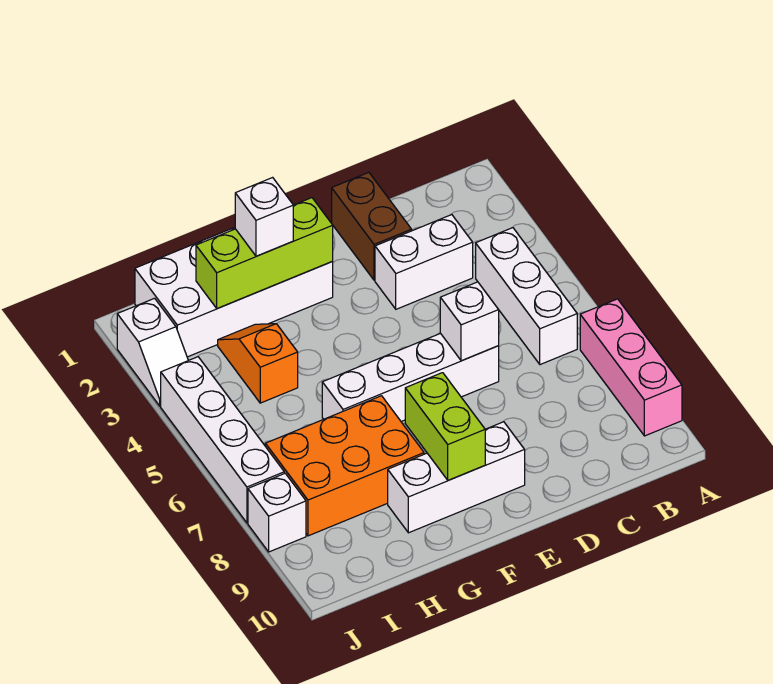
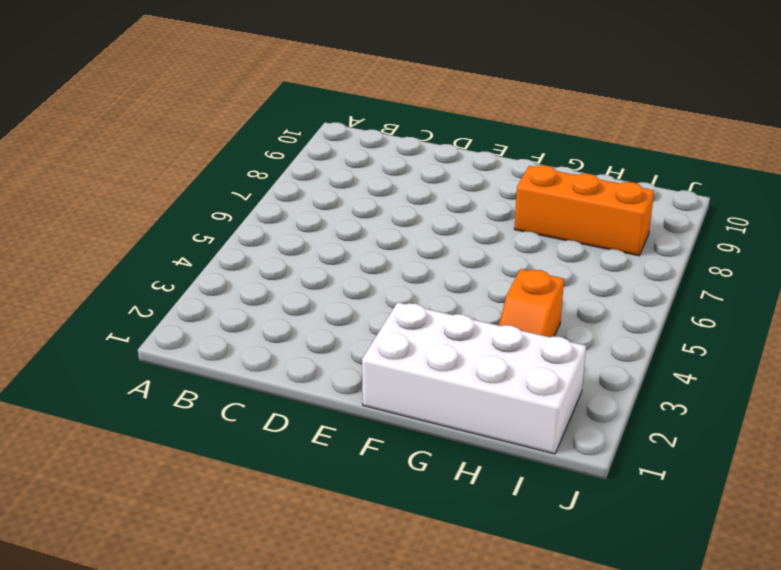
orange 1x3 brick [514,165,654,256] -> orange 2x3 brick [265,396,424,536]
none -> pink 1x3 brick [580,299,682,436]
none -> white 1x3 brick [476,228,577,365]
none -> white 1x2 brick [375,215,473,309]

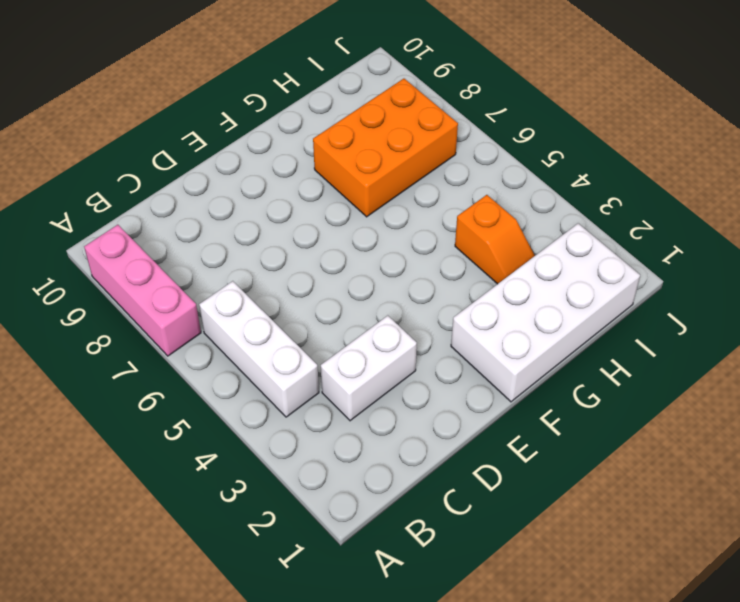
none -> brown 1x2 brick [332,172,412,280]
none -> white 1x4 brick [322,333,499,422]
none -> white 1x3 brick [388,422,525,533]

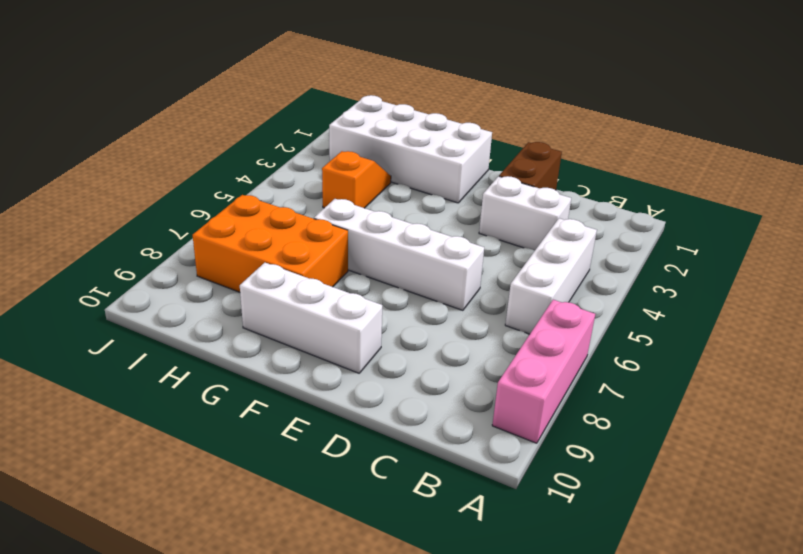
none -> white 1x2 slope [117,298,188,406]
none -> white 1x4 brick [161,357,284,523]
none -> white 1x1 brick [248,473,306,552]

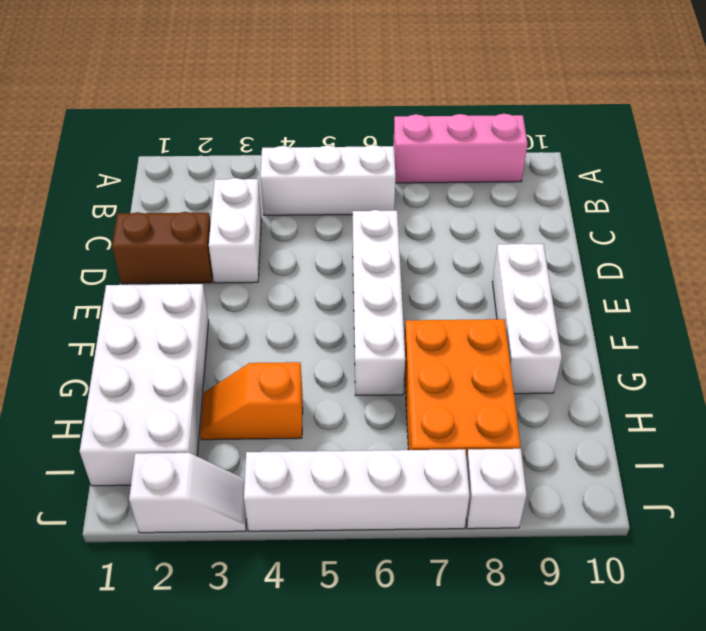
none -> white 1x1 brick [440,282,499,361]
none -> lime 1x3 brick [196,198,333,309]
none -> lime 1x2 brick [405,373,485,480]

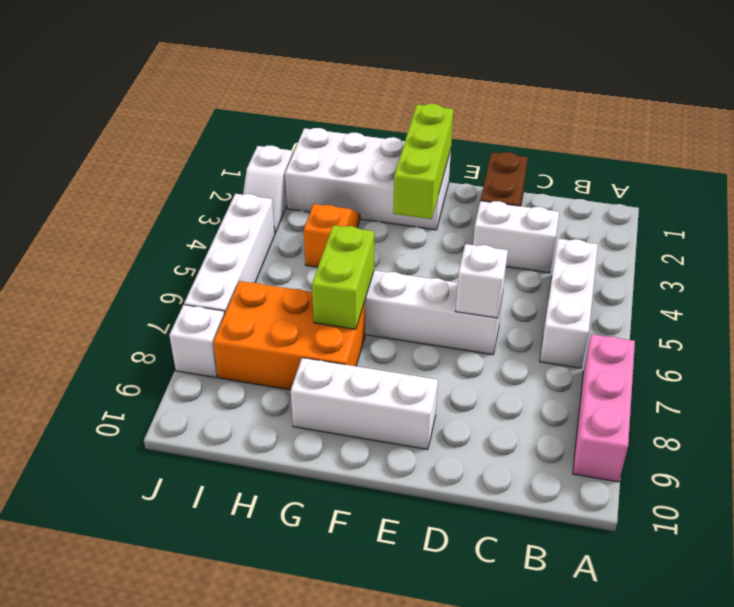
lime 1x3 brick [393,104,454,219] -> lime 1x3 brick turned to [196,198,333,309]
lime 1x2 brick [312,225,374,329] -> lime 1x2 brick moved to [405,373,485,480]
none -> white 1x1 brick [235,177,293,256]

